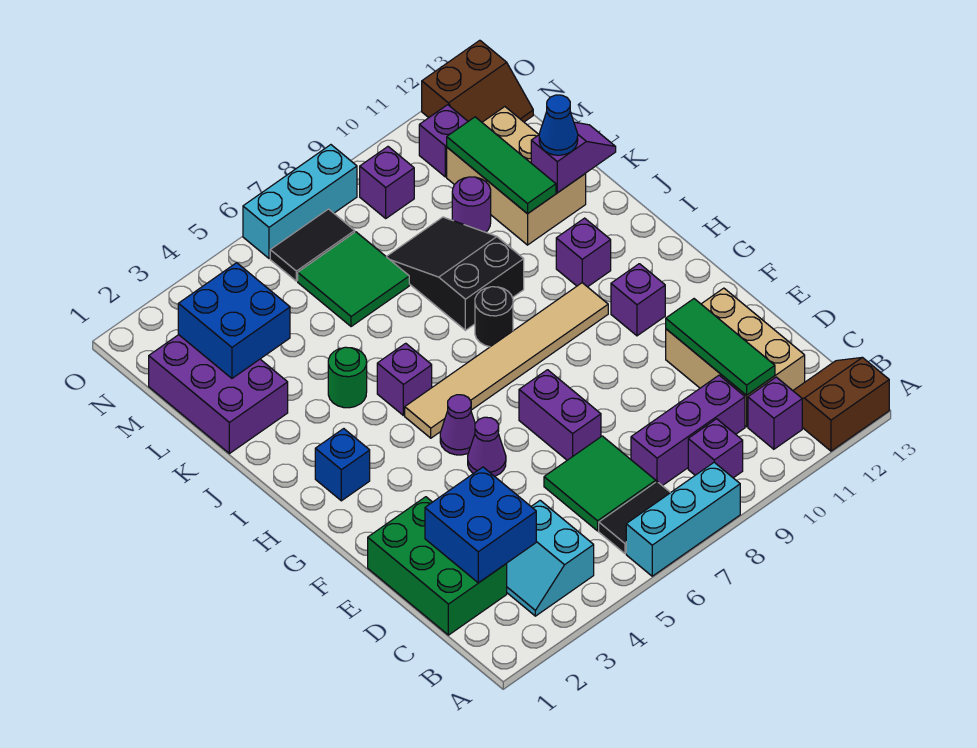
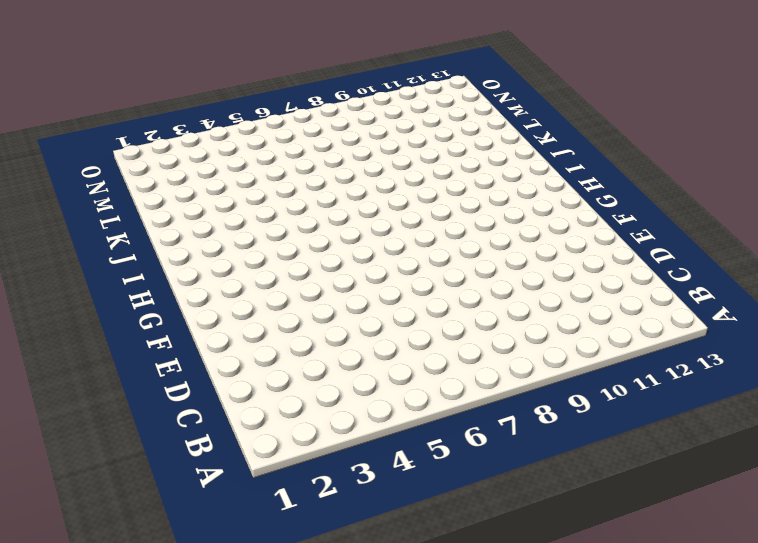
none -> cyan 1x3 brick [626,462,740,576]
none -> brown 2x2 slope [793,357,889,451]
none -> cyan 2x2 slope [506,500,594,616]
none -> black 1x2 tile [599,482,670,553]

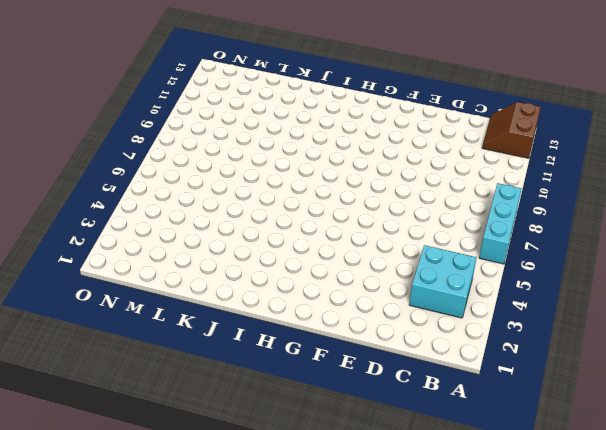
cyan 2x2 brick [409,245,477,318] -> cyan 2x2 slope [506,500,594,616]
none -> black 1x2 tile [599,482,670,553]
none -> purple 1x1 brick [688,419,743,478]
none -> purple 1x1 brick [748,377,802,449]
none -> green 2x3 brick [368,497,507,635]

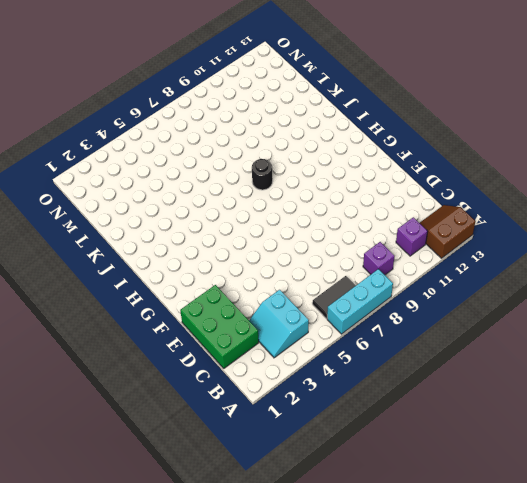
none -> green 2x2 tile [544,436,656,531]
none -> purple 1x3 brick [631,375,745,486]
none -> tan 2x3 brick [666,288,805,427]
none -> purple 1x2 brick [519,370,601,460]

